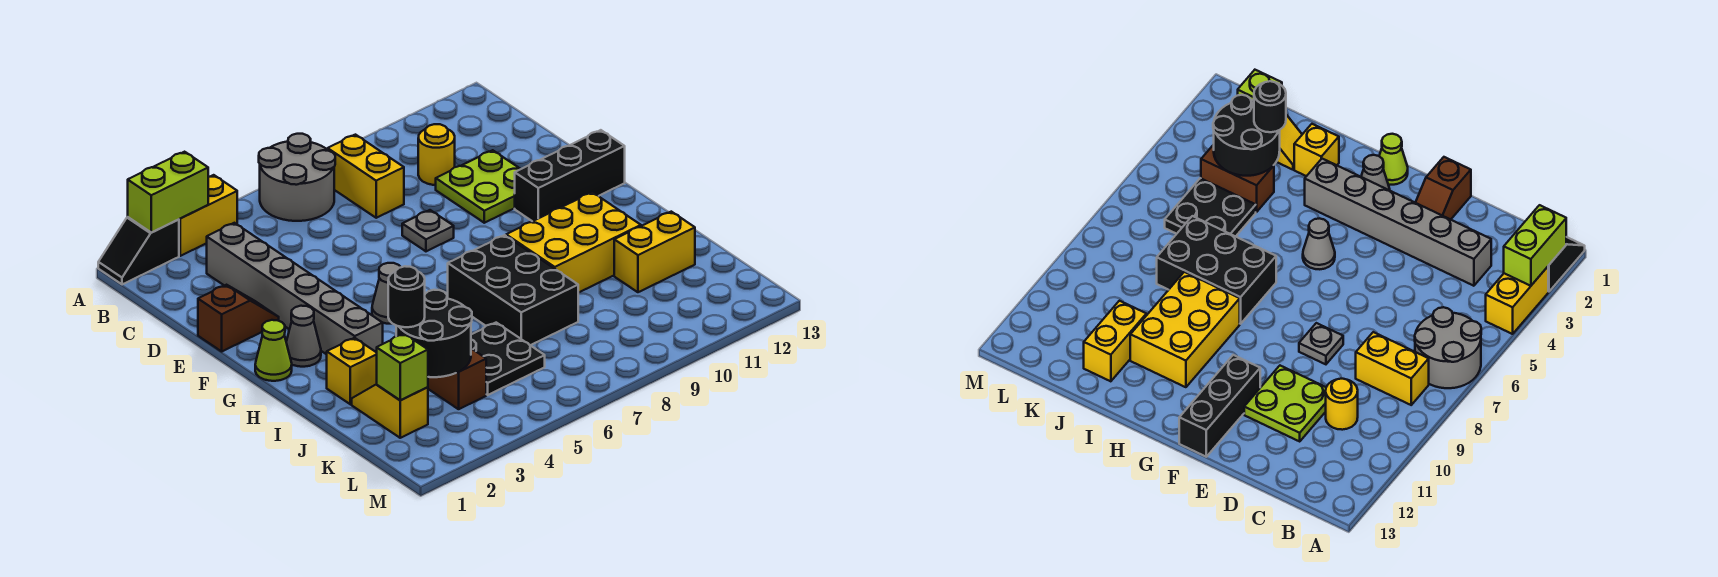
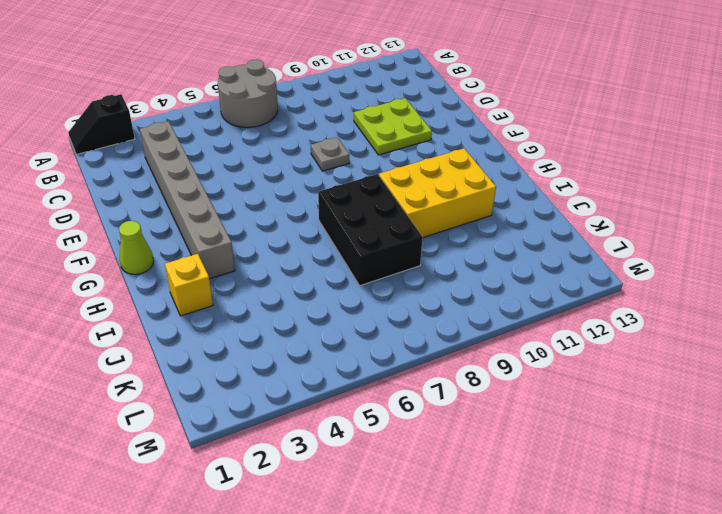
none -> yellow 1x2 brick [179,175,237,256]
none -> yellow 1x2 brick [328,135,404,218]
none -> yellow 1x1 round brick [418,124,455,185]

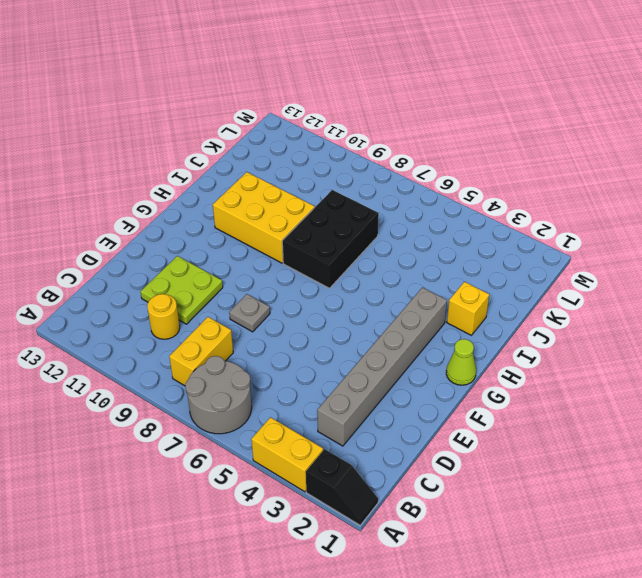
none -> brown 1x2 slope [198,285,279,351]
none -> black 1x3 brick [515,130,625,221]
none -> grey 1x1 cone [286,306,321,367]

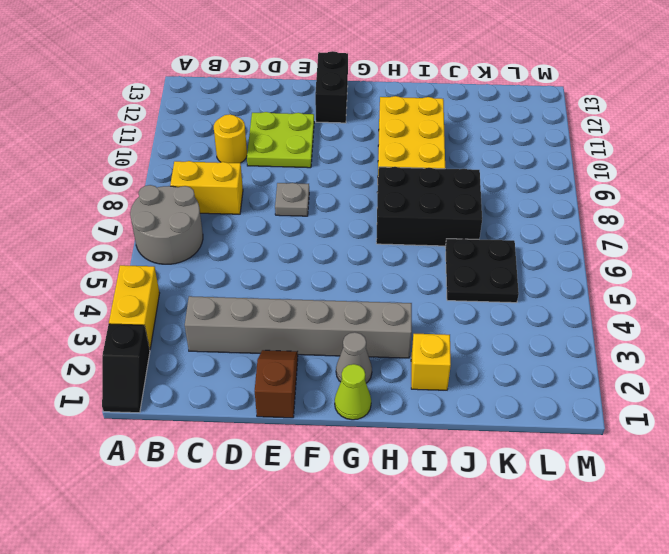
black 1x2 brick [315,51,348,123] -> black 1x3 brick [515,130,625,221]
none -> grey 1x1 cone [372,263,401,324]
none -> yellow 1x2 slope [352,384,428,438]
none -> brown 1x2 brick [428,349,486,409]

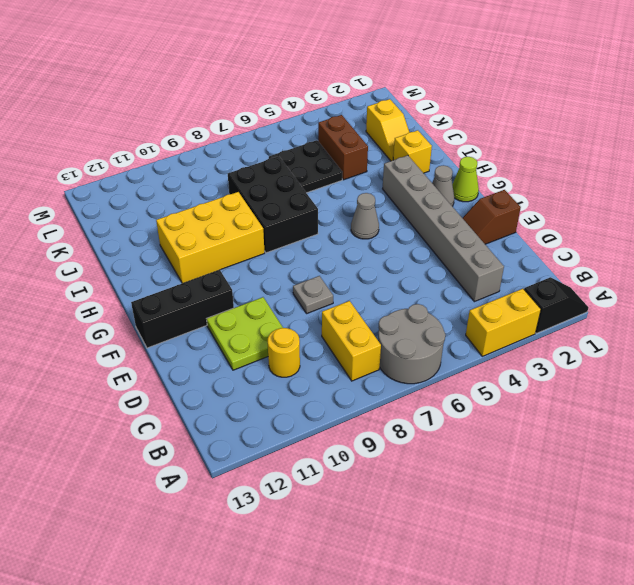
none -> yellow 1x2 brick [614,212,695,292]
none -> lime 1x2 brick [128,152,208,233]
none -> black 2x2 round brick [396,290,472,377]

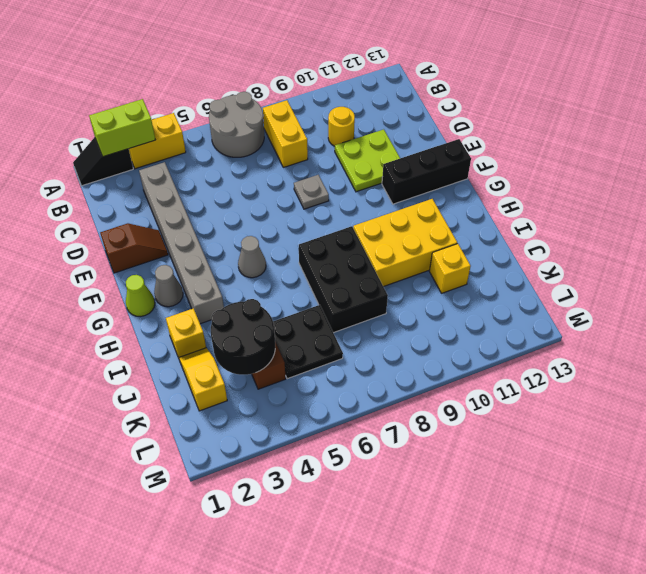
yellow 1x1 brick [429,244,471,293] -> yellow 1x2 brick [614,212,695,292]
none -> lime 1x1 brick [377,334,428,400]
none -> black 1x1 round brick [388,266,425,327]

